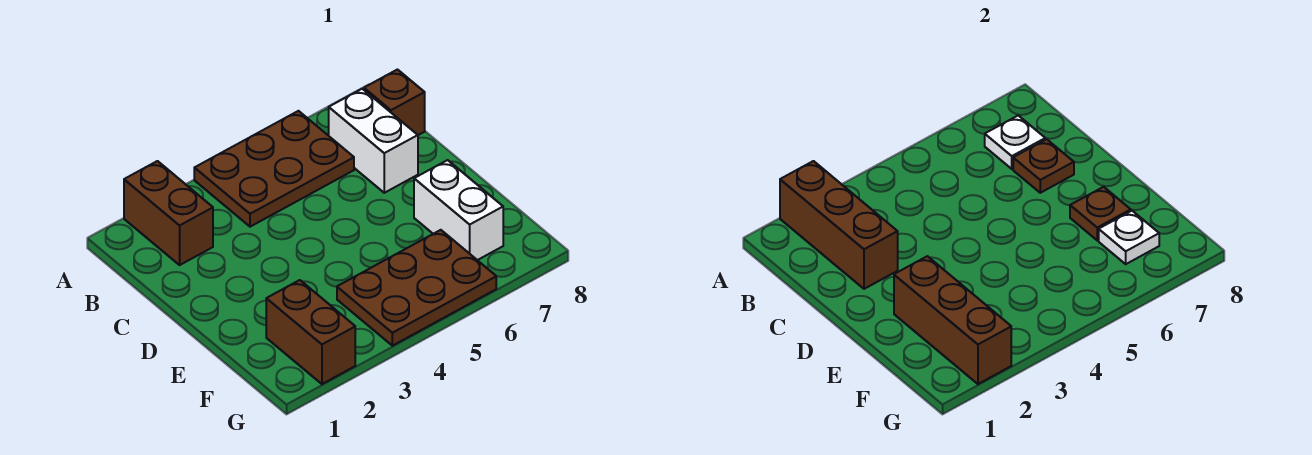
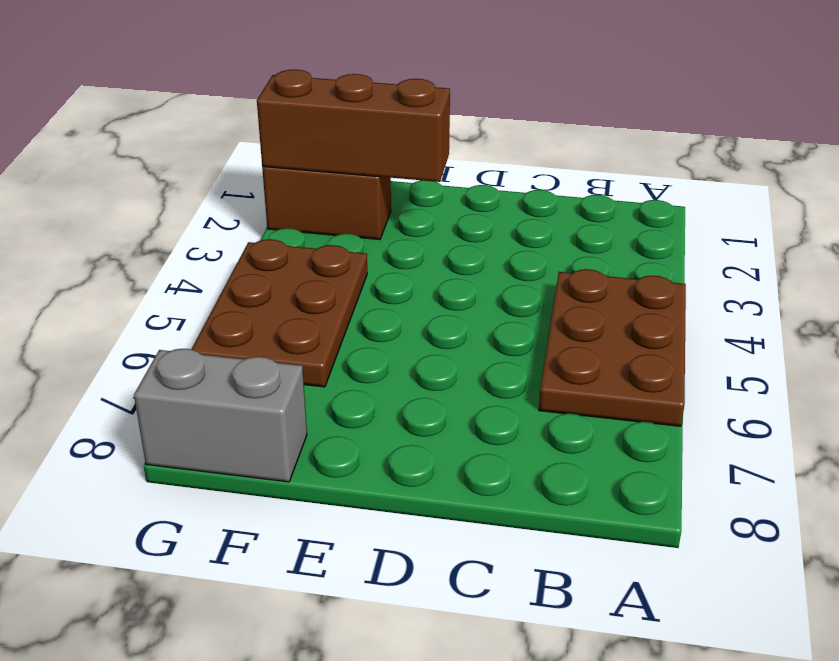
grey 1x2 brick [134,349,307,482] -> none
none -> brown 1x2 brick [124,161,213,265]
none -> white 1x2 brick [329,89,418,193]
none -> brown 1x1 brick [364,70,425,135]

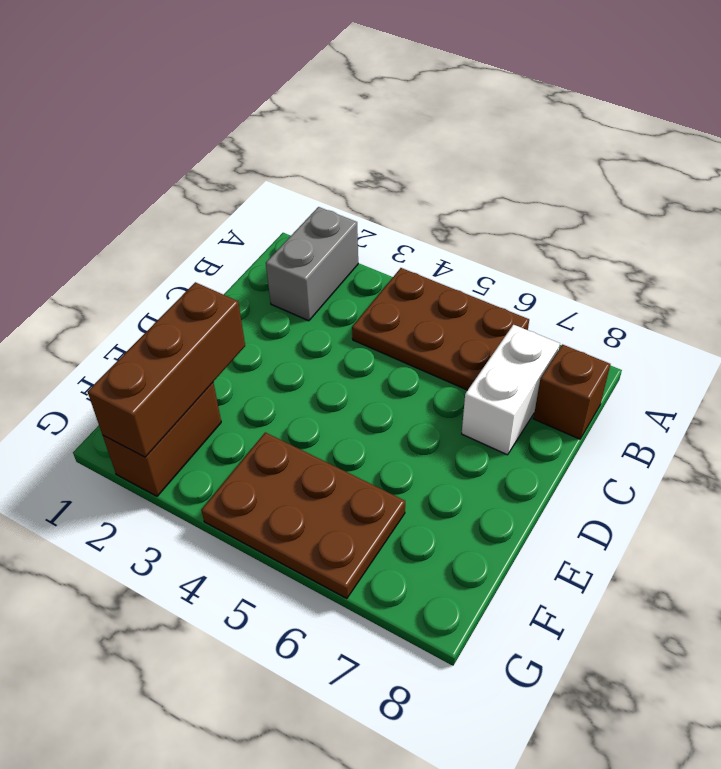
grey 1x2 brick [266,207,358,321] -> brown 1x2 brick [124,161,213,265]
none -> white 1x2 brick [414,160,503,260]
none -> brown 1x3 brick [780,161,898,289]
none -> white 1x1 plate [985,116,1045,169]

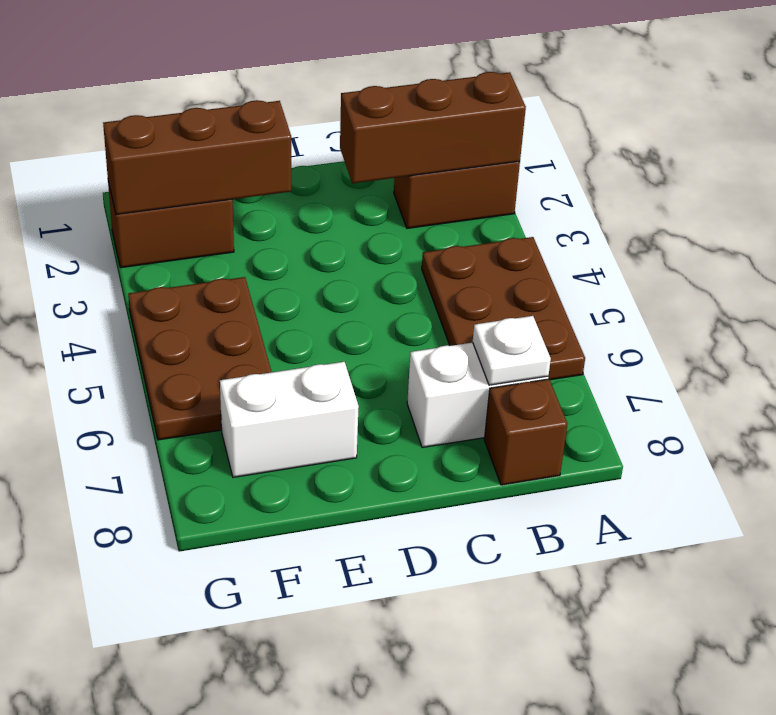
none -> brown 1x1 plate [1013,139,1074,193]
none -> brown 1x1 plate [1070,187,1131,240]
none -> white 1x1 plate [1099,211,1159,264]

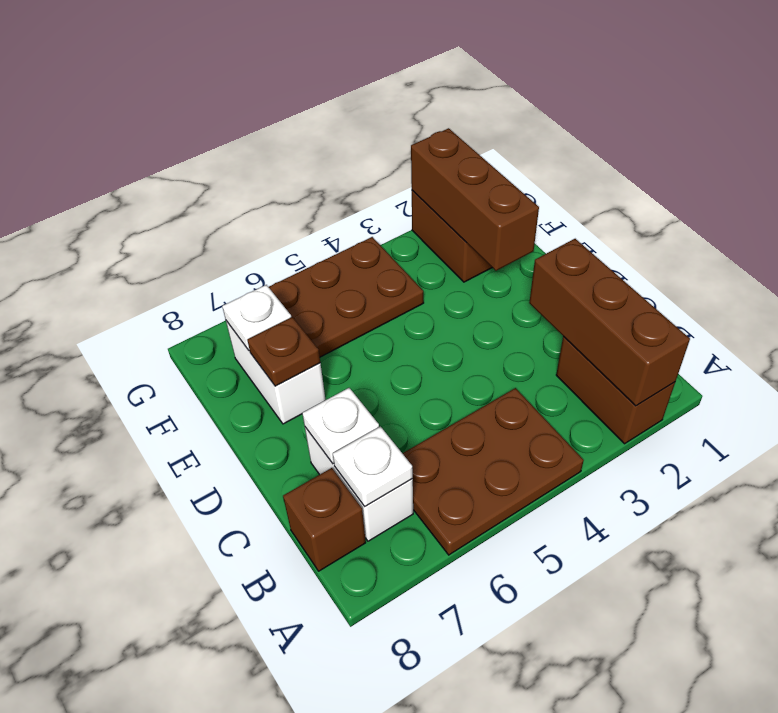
white 1x1 plate [302,388,379,464] -> brown 1x1 plate [1013,139,1074,193]

